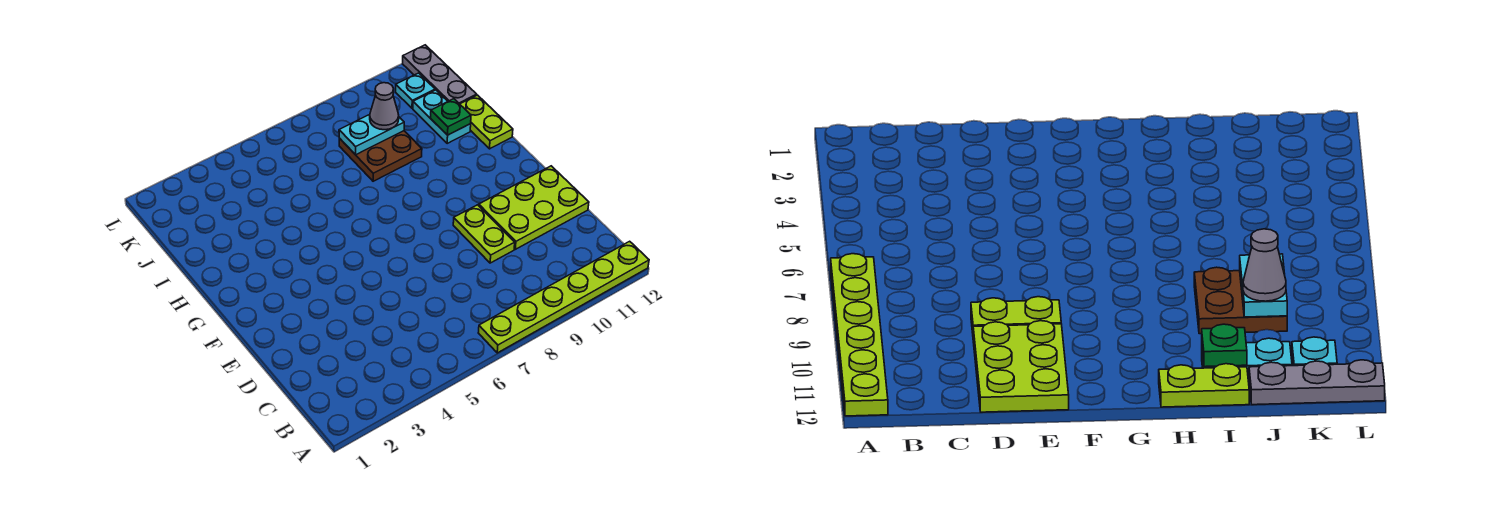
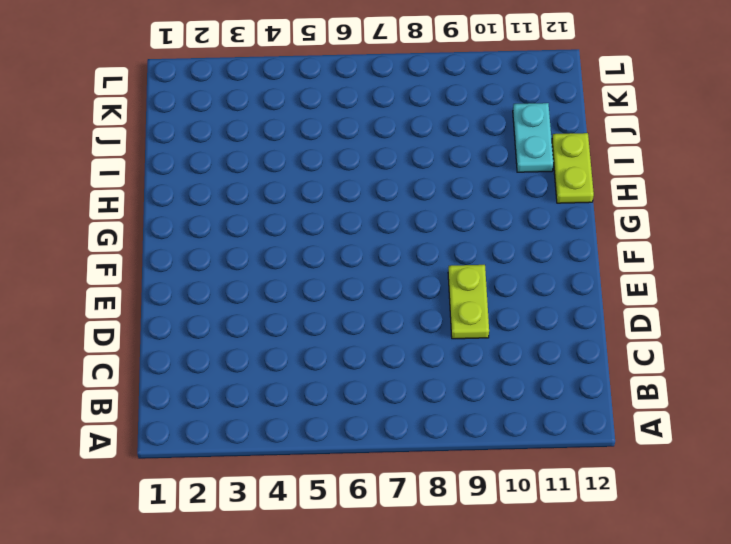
none -> lime 1x6 plate [478,241,649,353]
none -> lime 2x3 plate [479,166,589,249]

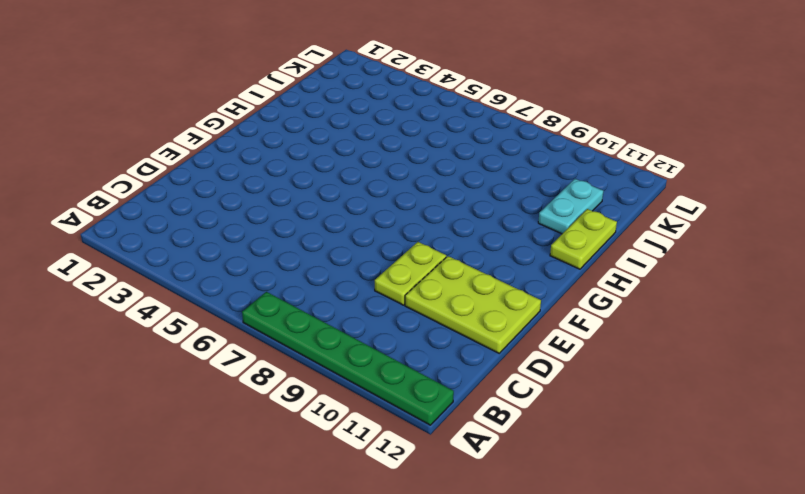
green 1x6 plate [242,292,454,425] -> lime 1x6 plate [478,241,649,353]
none -> brown 2x2 plate [339,131,422,181]
none -> grey 1x3 plate [403,45,477,104]

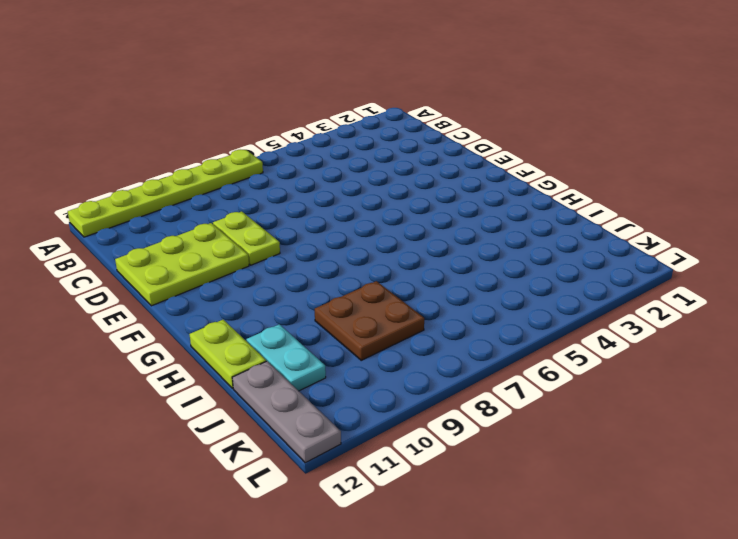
none -> cyan 1x1 plate [396,73,435,108]
none -> green 1x1 plate [431,99,471,135]

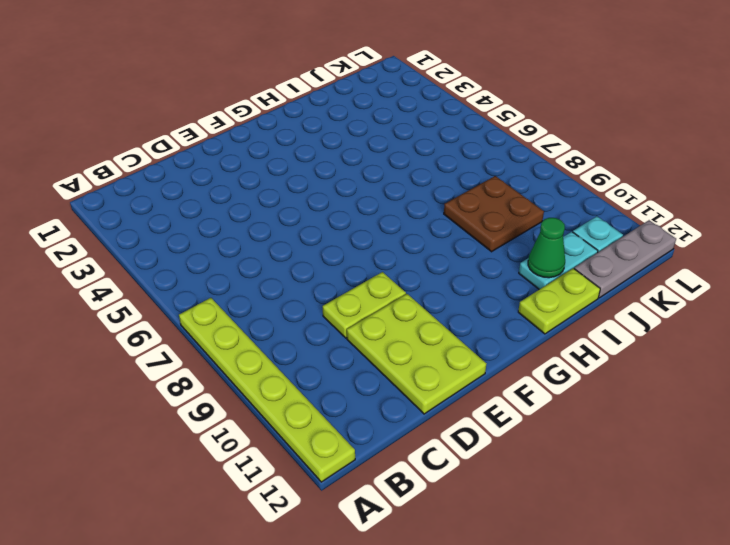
green 1x1 cone [528,218,565,278] -> green 1x1 plate [431,99,471,135]
none -> cyan 1x2 plate [339,115,404,155]
none -> grey 1x1 cone [370,83,399,130]

